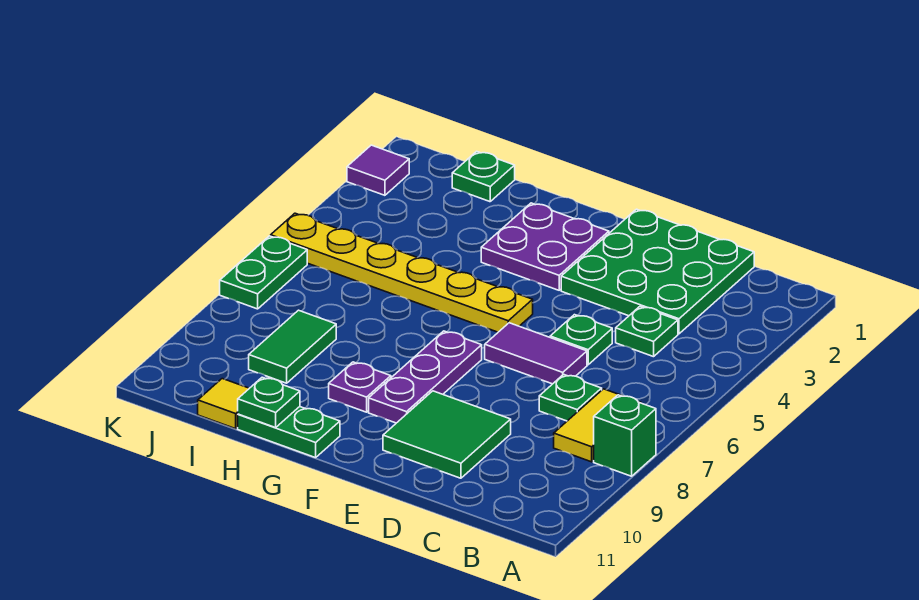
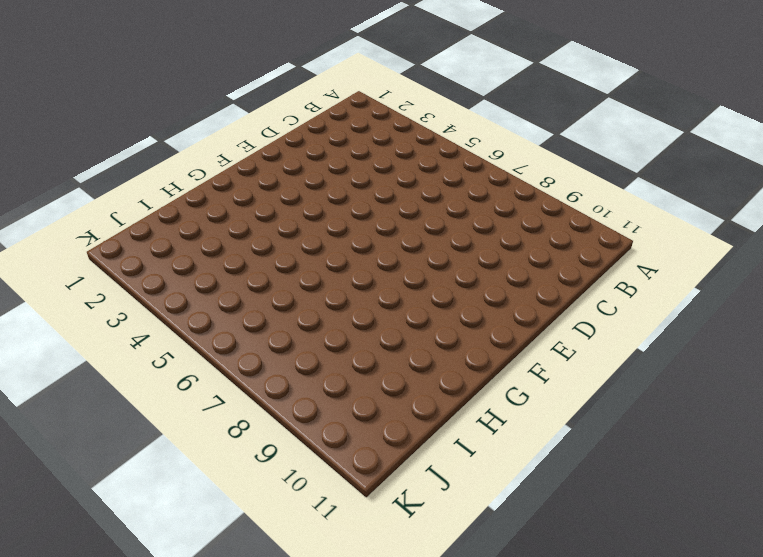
none -> green 1x1 brick [594,395,656,476]
none -> yellow 1x2 tile [554,389,641,462]
none -> green 3x3 plate [561,209,754,334]

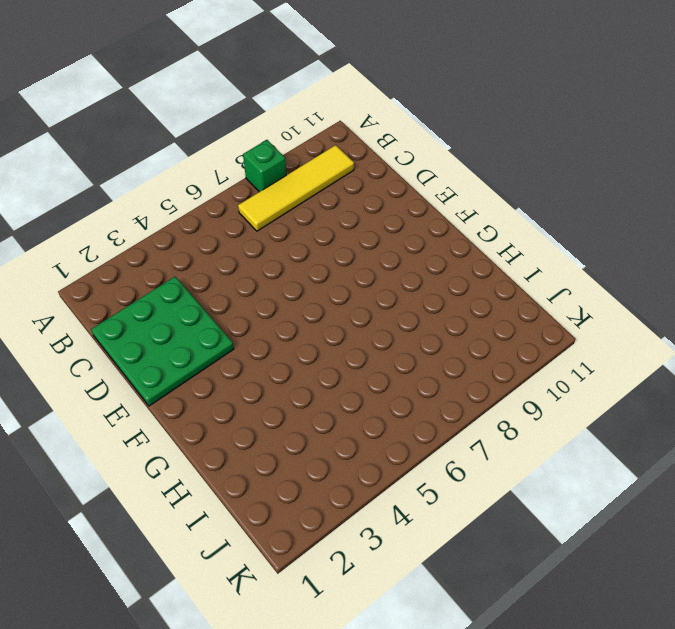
yellow 1x4 tile [238,145,354,231] -> yellow 1x2 tile [554,389,641,462]
none -> green 1x1 plate [616,306,678,357]
none -> green 1x1 plate [539,374,602,421]
none -> green 1x1 plate [550,315,612,365]

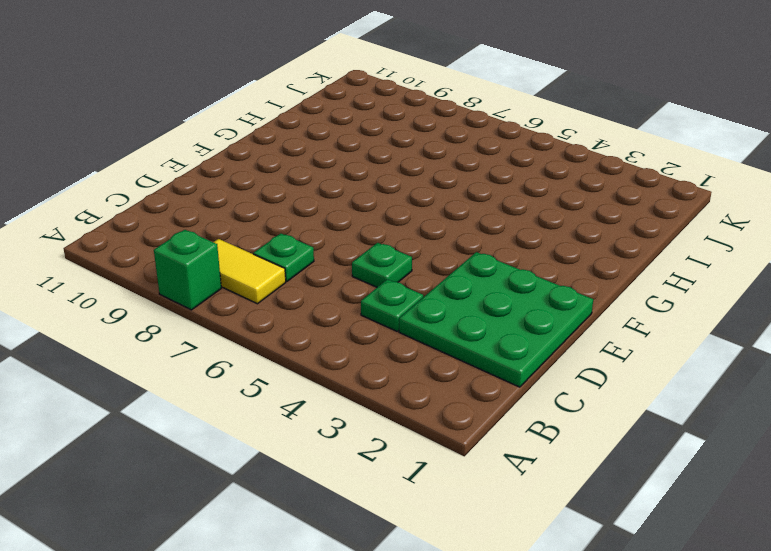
none -> purple 1x2 tile [485,323,587,384]
none -> green 2x2 tile [383,391,511,478]
none -> purple 2x2 plate [481,203,609,290]

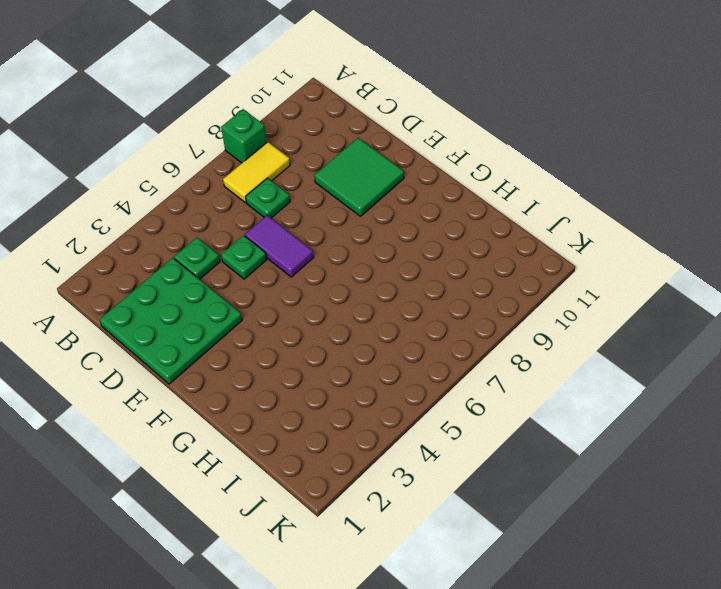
none -> purple 2x2 plate [481,203,609,290]
none -> yellow 1x6 plate [271,213,533,332]
none -> purple 1x3 plate [369,331,482,423]

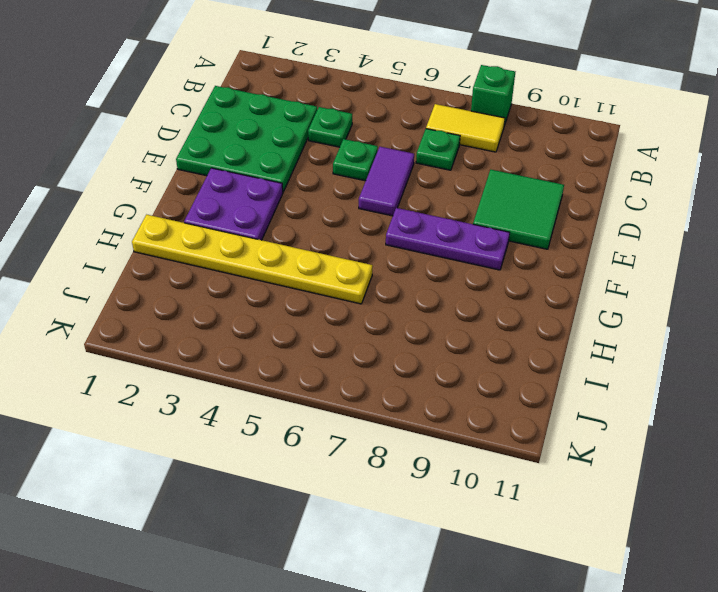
yellow 1x6 plate [132,215,373,304] -> yellow 1x6 plate turned to [271,213,533,332]
none -> purple 1x1 plate [329,362,391,412]
none -> green 1x2 plate [238,407,340,458]
none -> green 1x1 plate [452,151,515,202]

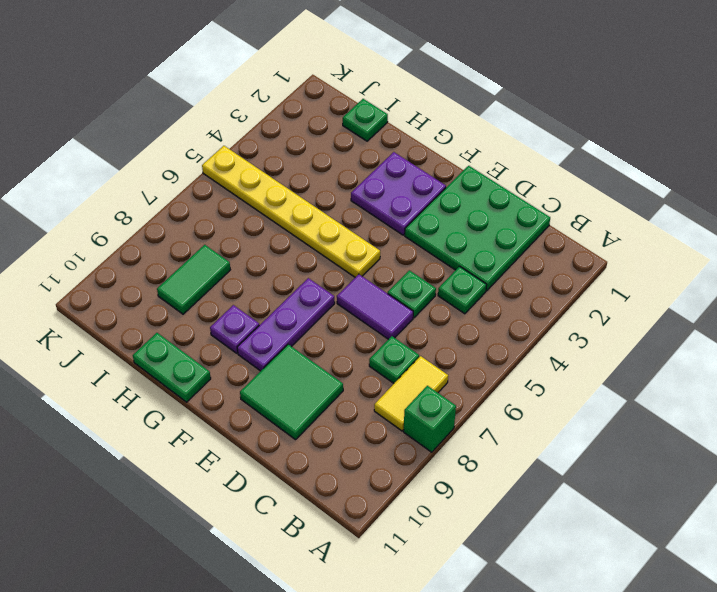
none -> yellow 1x1 tile [198,379,249,429]
none -> purple 1x1 tile [347,145,409,195]
none -> green 1x2 plate [220,236,307,309]

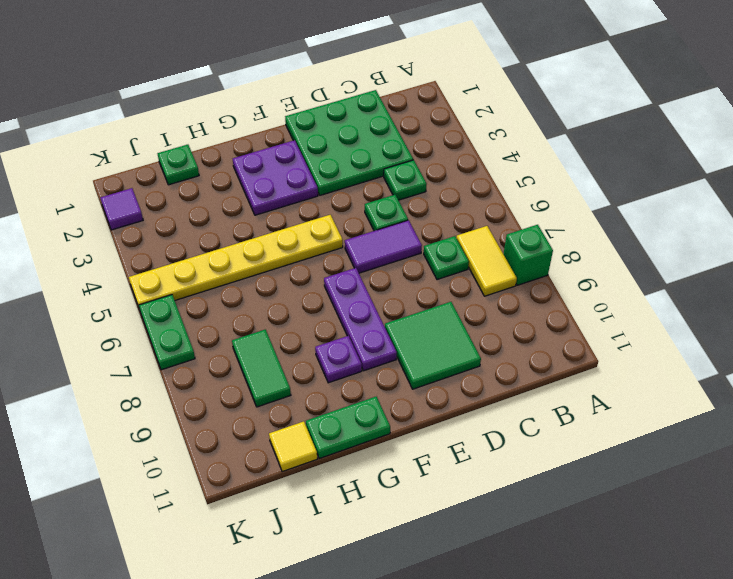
none -> green 1x1 plate [238,377,300,428]

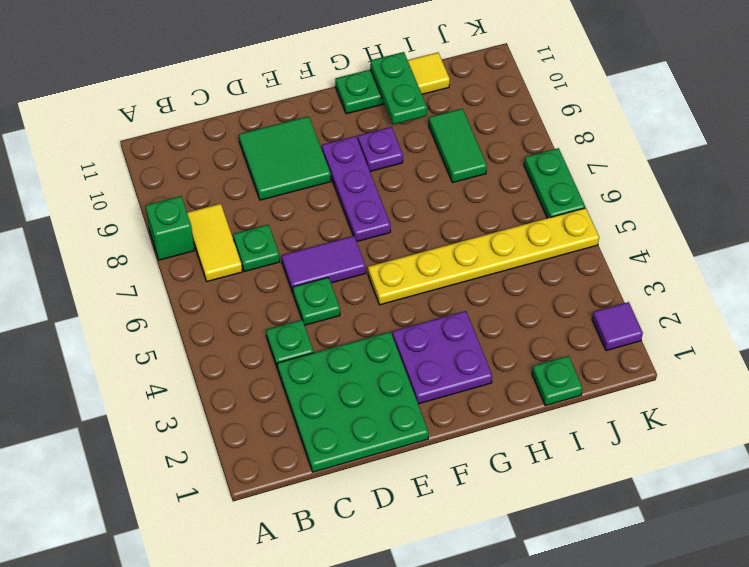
green 1x2 plate [370,52,427,124] -> green 1x1 plate [238,377,300,428]

